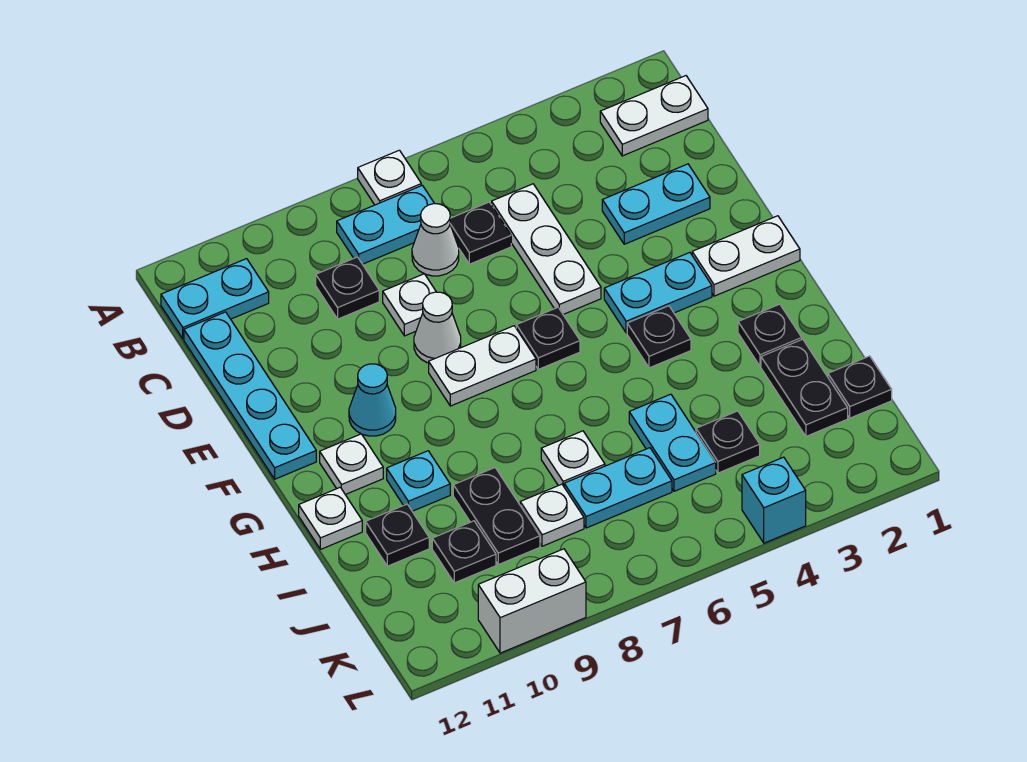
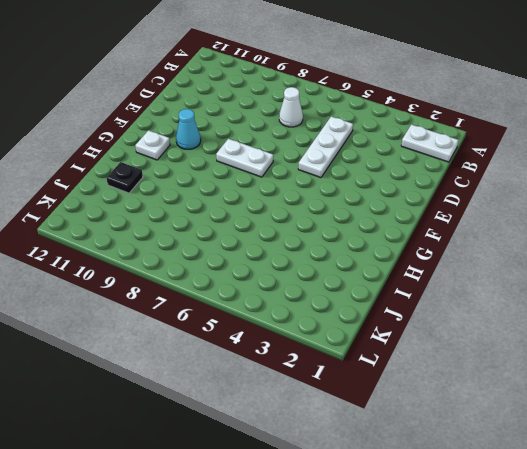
none -> white 1x1 plate [358,150,421,205]
none -> cyan 1x2 plate [337,185,434,264]
none -> cyan 1x2 plate [161,259,269,339]
none -> black 1x1 plate [450,202,511,264]

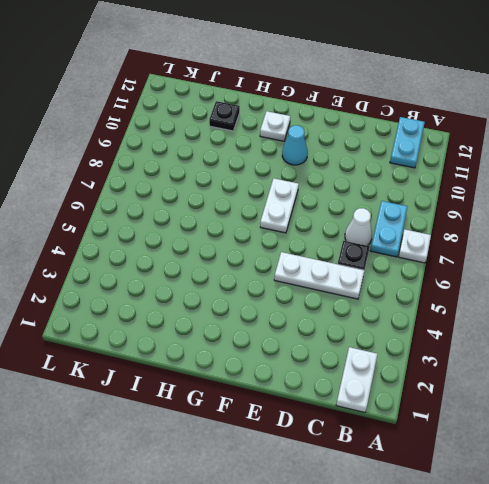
none -> black 1x1 plate [316,257,379,319]
none -> cyan 1x4 plate [184,312,316,479]
none -> cyan 1x2 plate [602,164,710,244]
none -> white 1x1 plate [383,274,436,336]

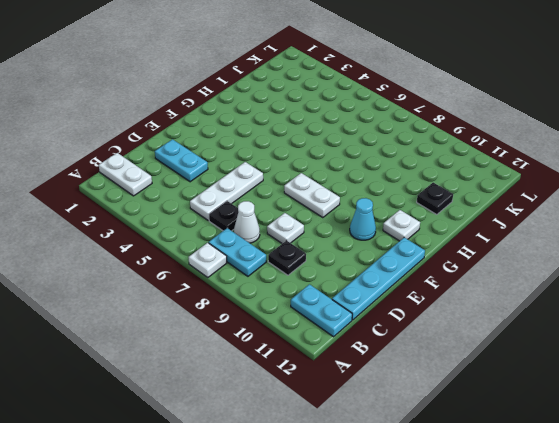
none -> white 1x1 cone [414,292,461,363]
none -> white 1x2 plate [692,216,800,296]
none -> cyan 1x2 plate [604,253,712,333]
none -> black 1x1 plate [516,308,580,369]

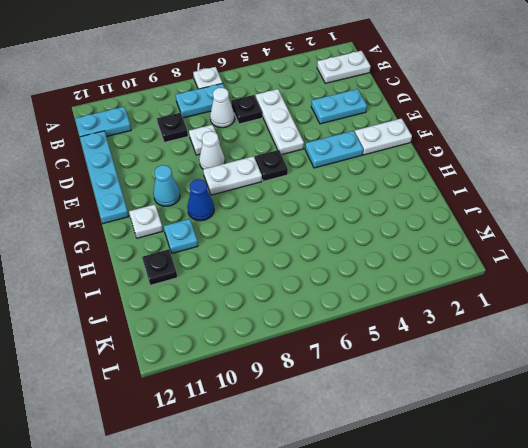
blue 1x1 cone [187,179,214,221] -> none
none -> black 1x1 plate [627,306,691,368]
none -> black 1x1 plate [738,304,802,366]
none -> white 1x1 plate [299,487,362,549]
none -> black 1x2 plate [761,339,848,436]

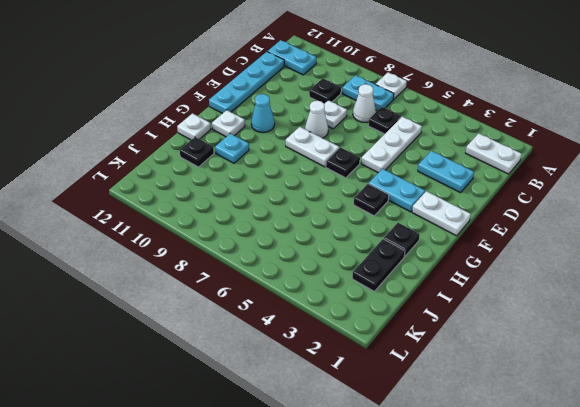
none -> cyan 1x2 plate [629,394,716,491]
none -> white 1x1 plate [541,431,605,486]
none -> black 1x2 plate [453,468,540,565]
none -> black 1x1 plate [828,356,892,418]

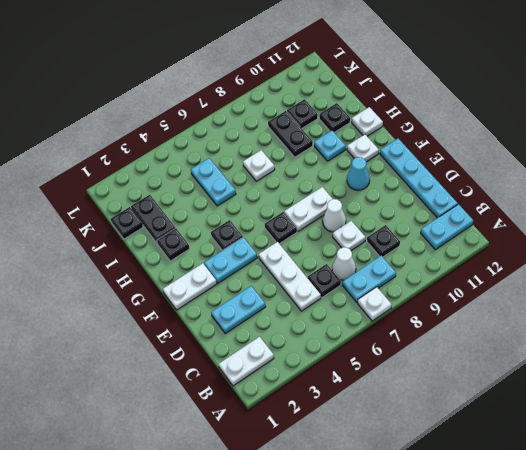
none -> black 1x1 plate [696,411,760,473]
none -> cyan 1x2 plate [564,448,672,528]
none -> white 1x1 plate [520,484,584,546]
none -> cyan 1x1 brick [742,457,806,543]

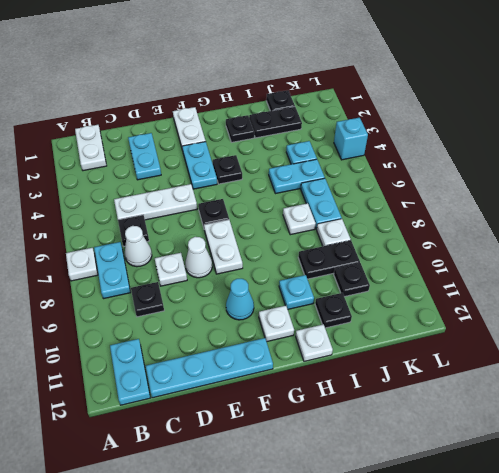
cyan 1x1 plate [286,141,317,164] -> black 1x1 plate [696,411,760,473]
none -> white 1x2 brick [478,549,586,653]

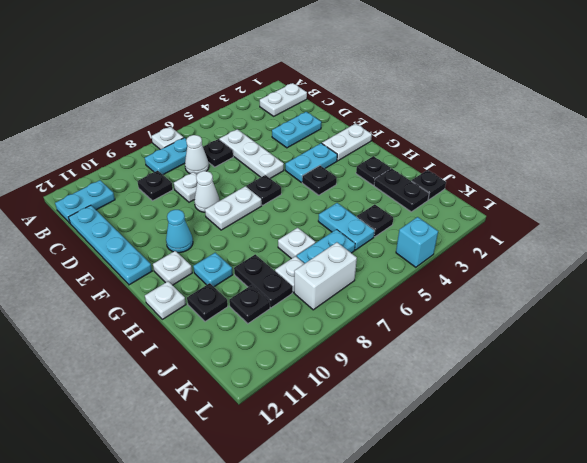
white 1x2 brick [294,242,357,310] -> white 1x2 brick moved to [478,549,586,653]

